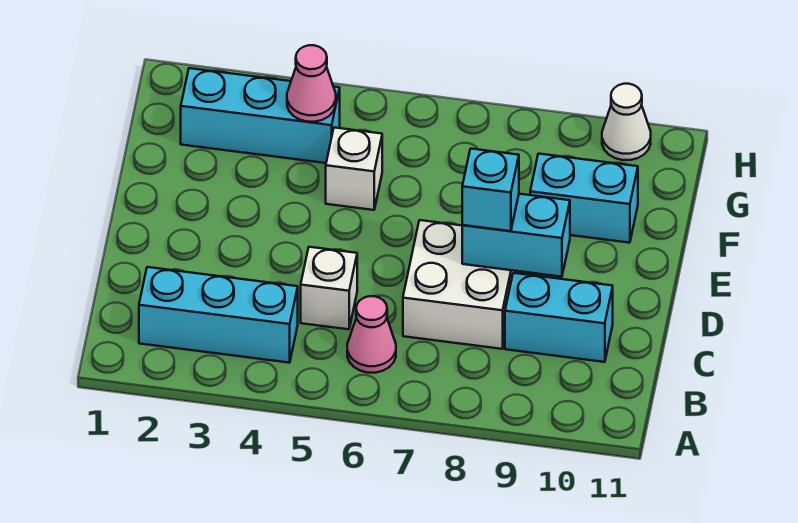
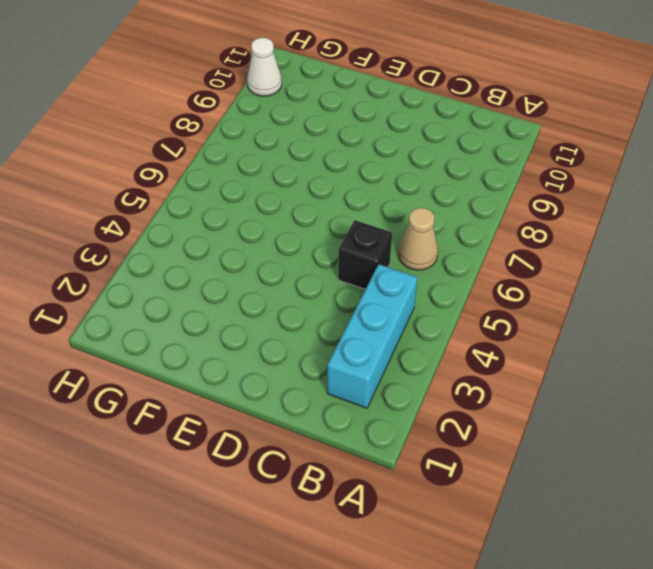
tan 1x1 cone [398,208,438,270] -> pink 1x1 cone [347,296,396,373]
black 1x1 brick [338,220,392,289] -> white 1x1 brick [301,247,357,329]
none -> white 2x2 brick [403,220,519,349]
none -> cyan 1x2 brick [505,273,613,362]
none -> white 1x1 brick [326,128,382,210]

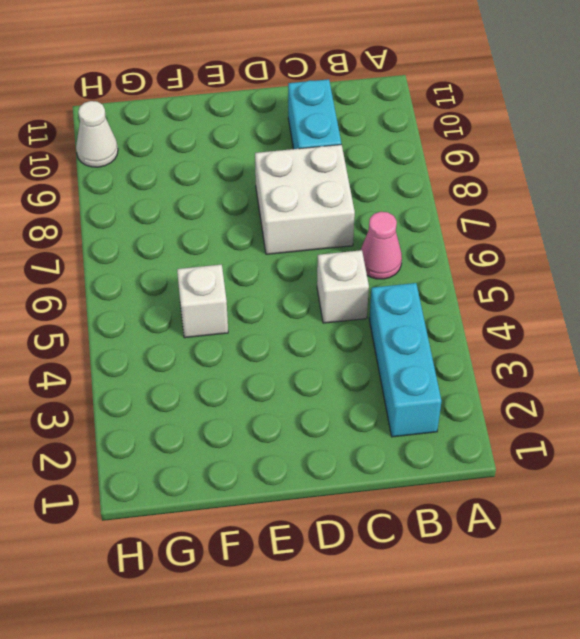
none -> cyan 1x2 brick [530,154,638,243]
none -> cyan 1x3 brick [181,68,340,163]
none -> cyan 1x2 brick [462,194,570,277]

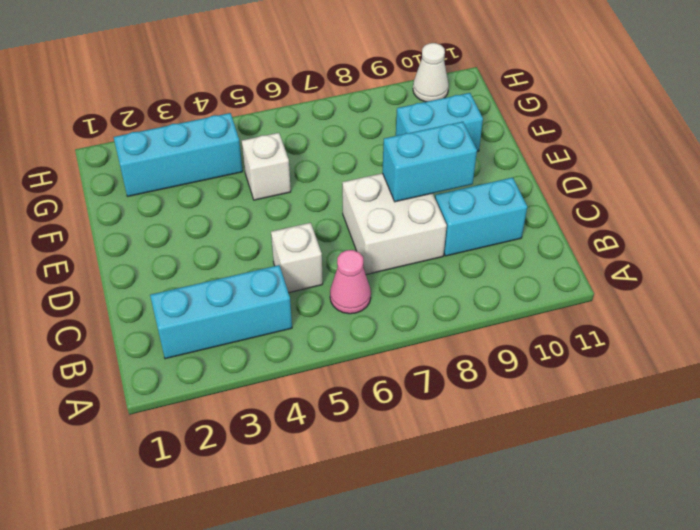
none -> pink 1x1 cone [287,45,336,122]
none -> cyan 1x1 brick [462,149,519,231]

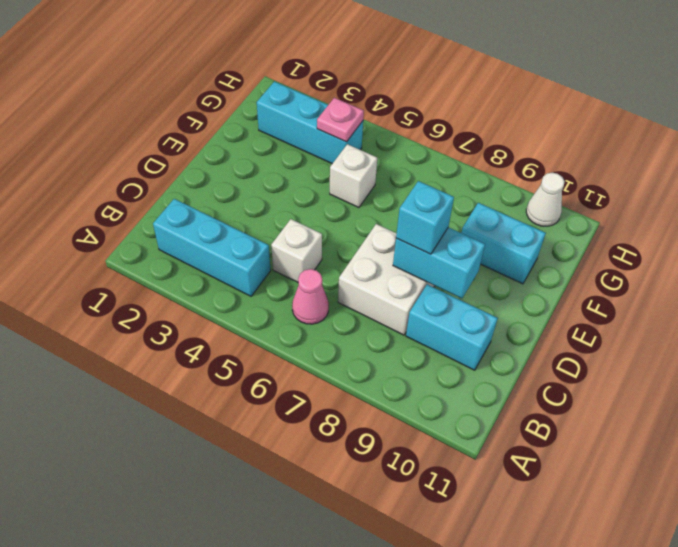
pink 1x1 plate [317,98,364,142] -> pink 1x1 cone [287,45,336,122]

